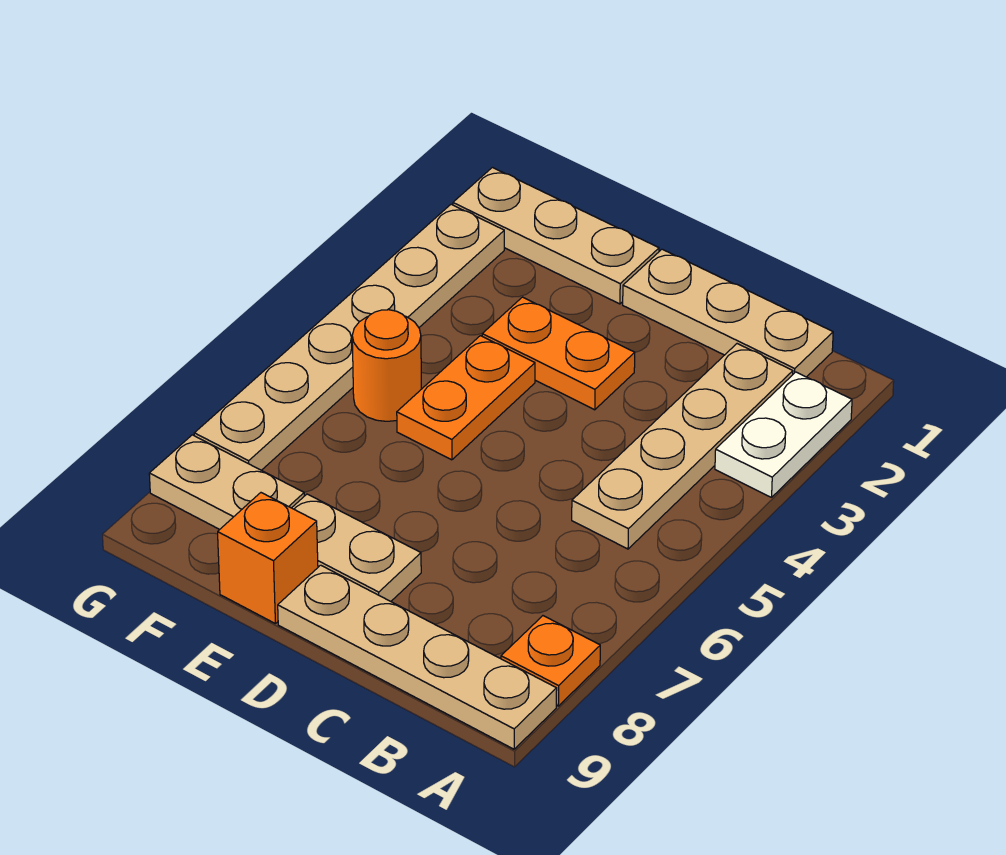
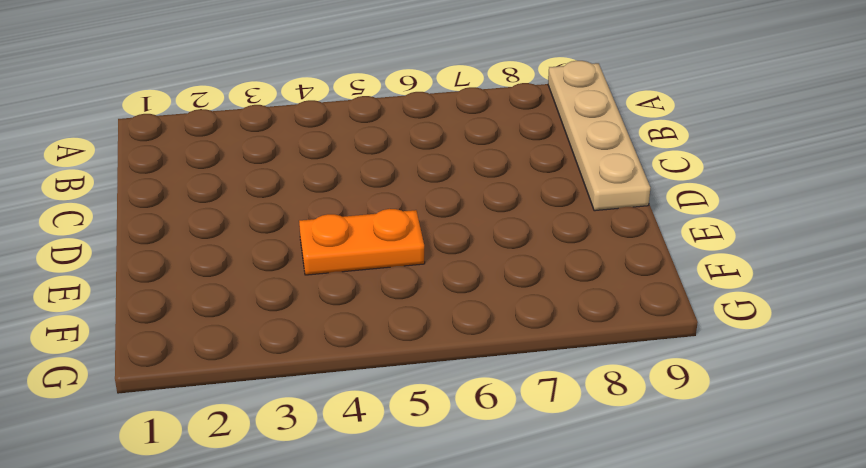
none -> white 1x2 plate [715,372,852,497]
none -> orange 1x1 plate [501,616,600,706]
none -> tan 1x3 plate [623,249,833,377]

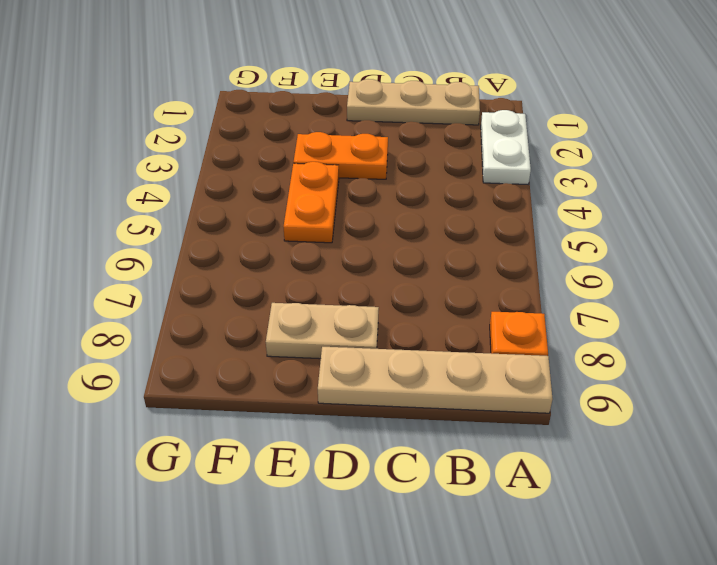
none -> tan 1x4 plate [572,344,793,549]
none -> tan 1x3 plate [453,167,659,304]
none -> orange 1x1 brick [218,493,318,623]

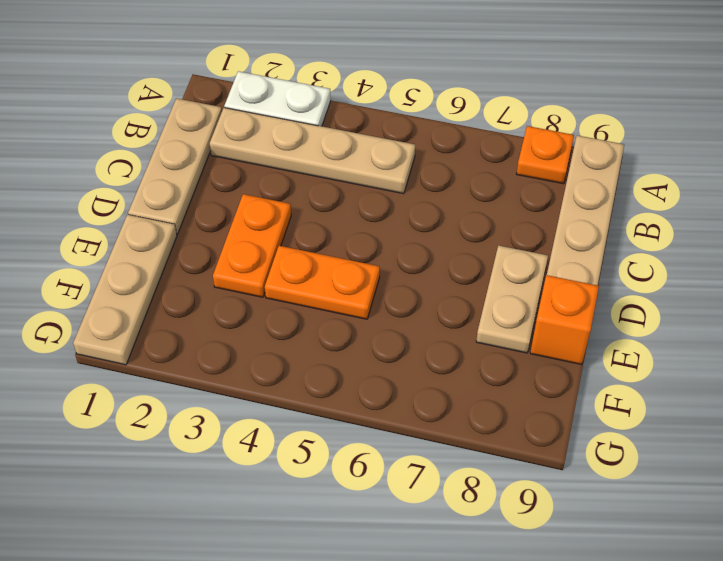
none -> orange 1x1 round brick [352,310,421,421]
none -> tan 1x2 plate [149,435,304,529]
none -> tan 1x6 plate [194,204,504,470]

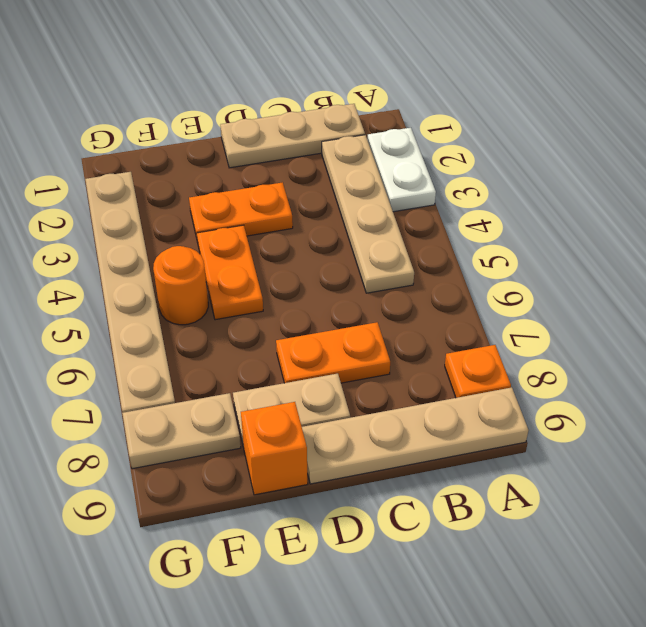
orange 1x2 plate [276,322,390,383] -> none
none -> tan 1x3 plate [453,167,659,304]

